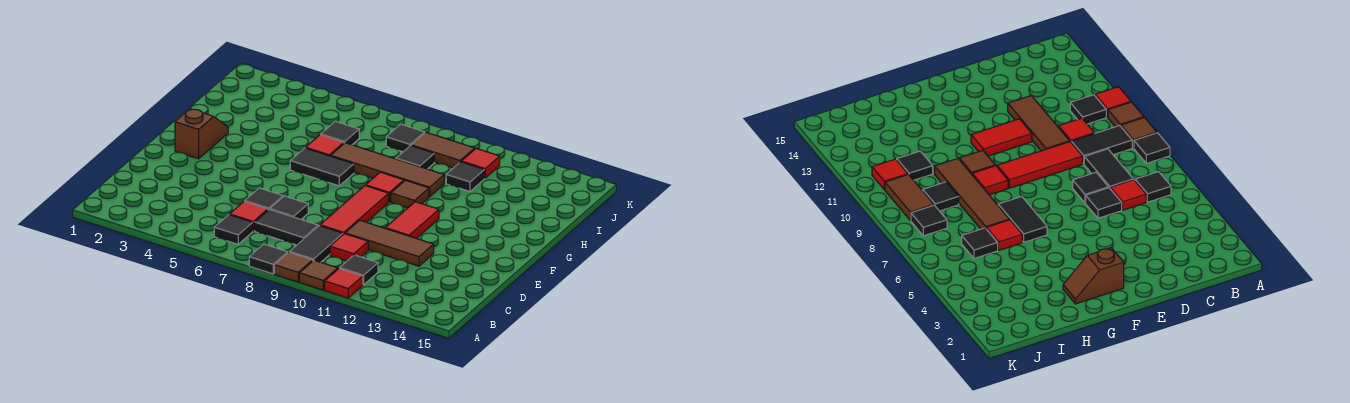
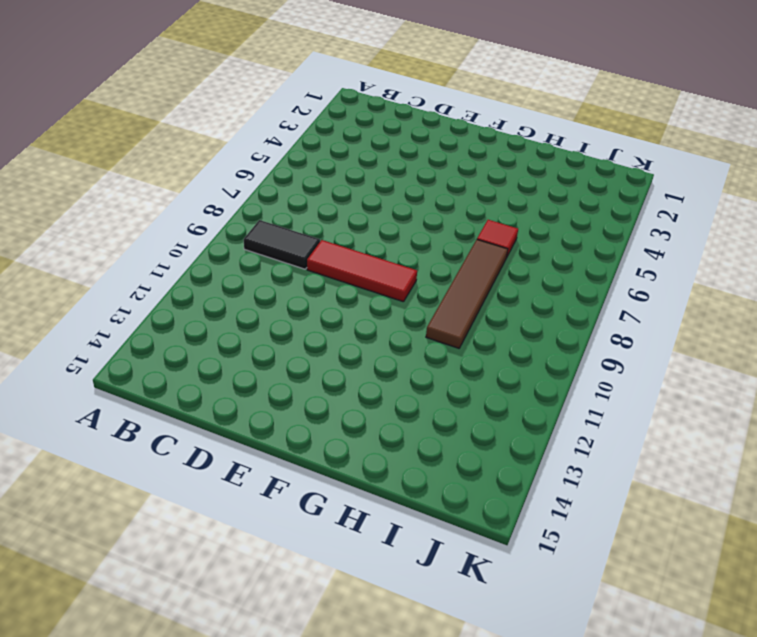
none -> black 1x1 tile [249,244,288,274]
none -> brown 1x1 tile [274,252,313,282]
none -> brown 1x1 tile [299,260,338,290]

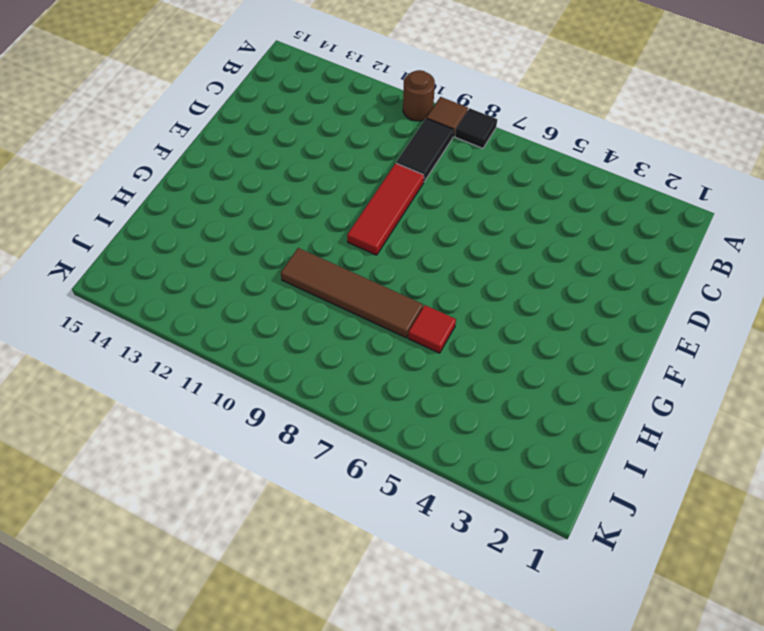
brown 1x1 round brick [403,70,435,121] -> brown 1x1 tile [299,260,338,290]
none -> red 1x1 tile [325,268,363,298]
none -> black 1x1 tile [214,215,253,244]
none -> black 1x1 tile [340,255,378,285]

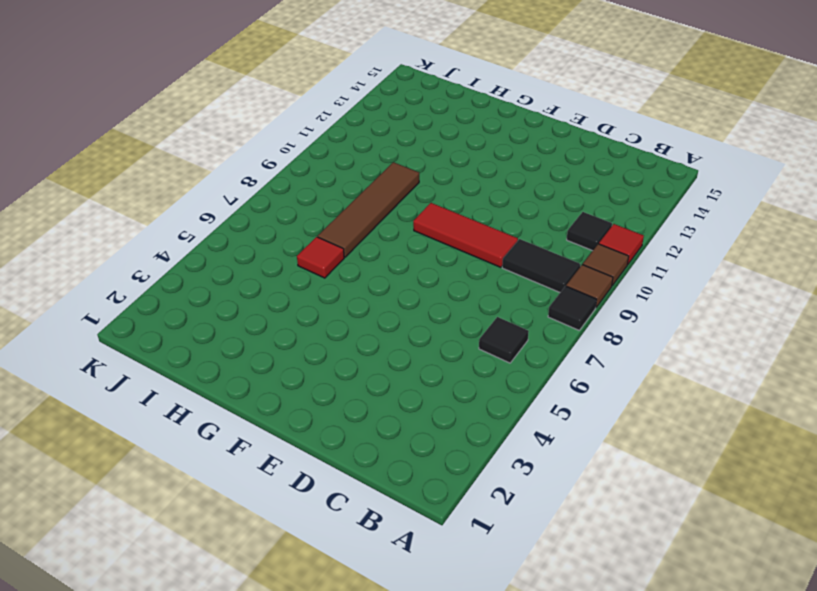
none -> red 1x1 tile [230,201,268,231]
none -> black 1x2 tile [255,209,318,245]
none -> red 1x1 tile [330,234,368,261]

